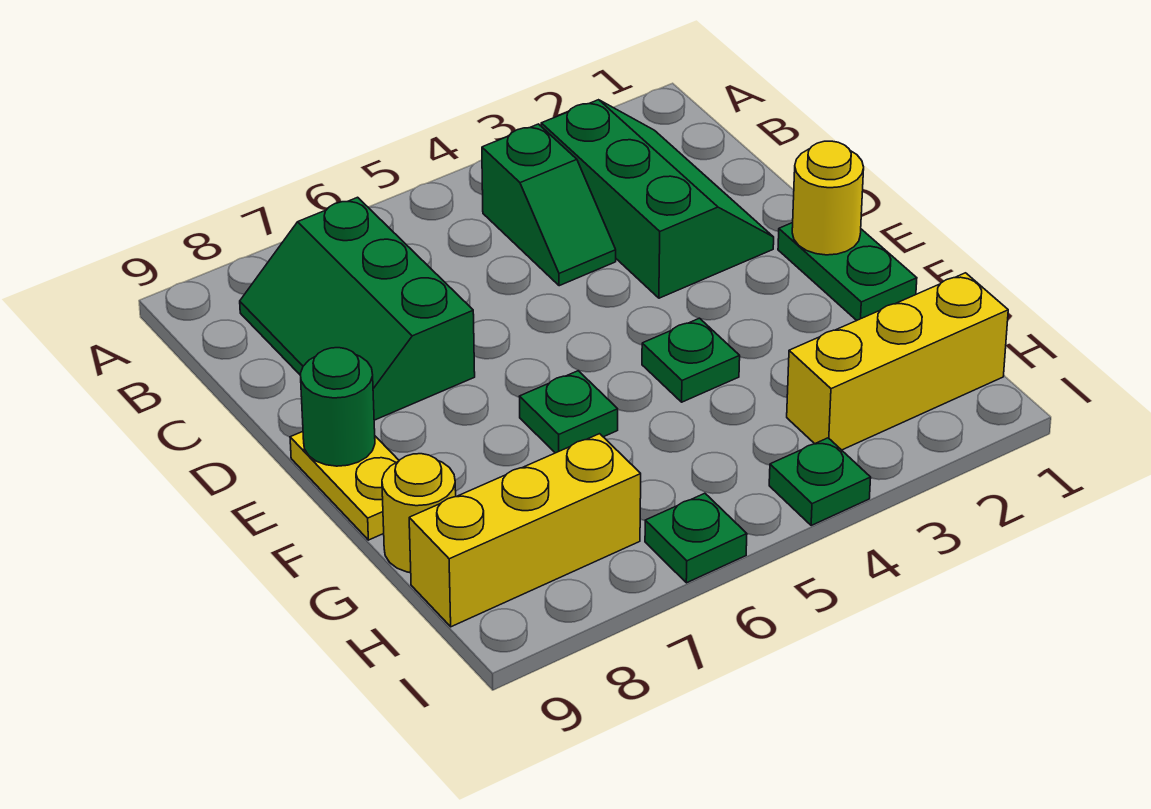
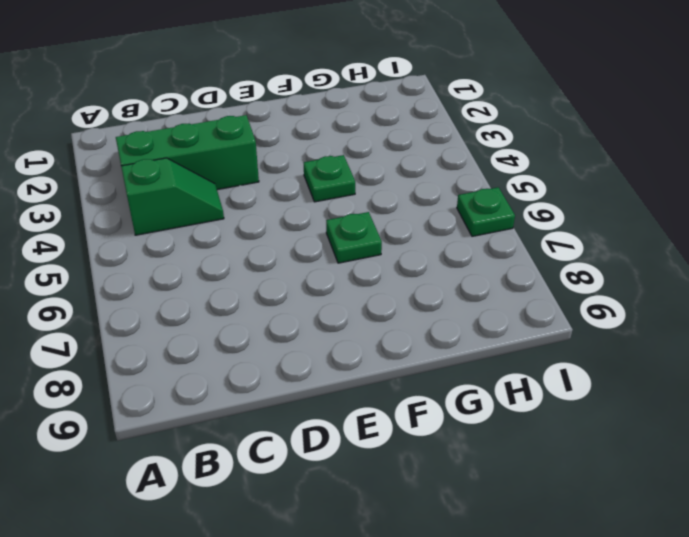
none -> green 2x3 slope [240,197,475,420]
none -> green 1x2 plate [778,223,917,320]
none -> yellow 1x2 plate [290,432,399,540]

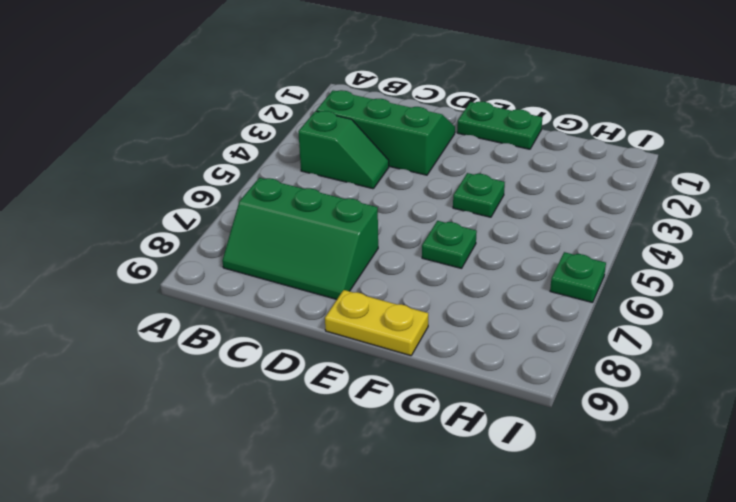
none -> yellow 1x1 round brick [382,454,456,573]
none -> yellow 1x3 brick [787,273,1008,450]
none -> yellow 1x3 brick [409,434,641,627]

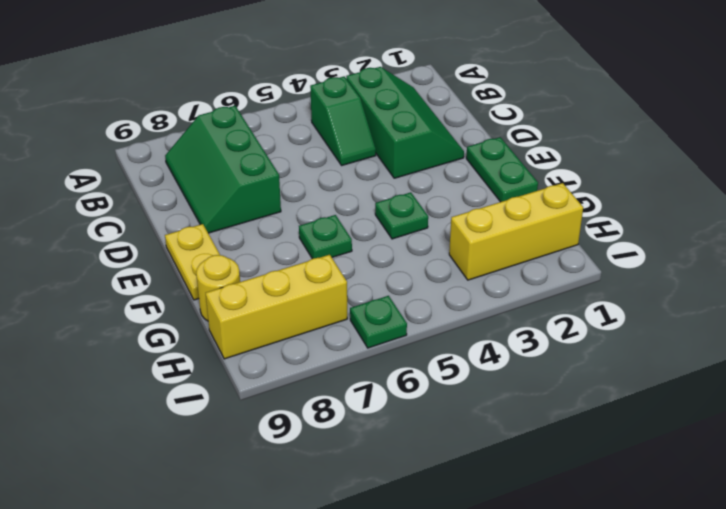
none -> green 1x1 plate [769,438,871,525]
none -> yellow 1x1 round brick [792,141,864,255]
none -> green 1x1 round brick [300,348,375,466]

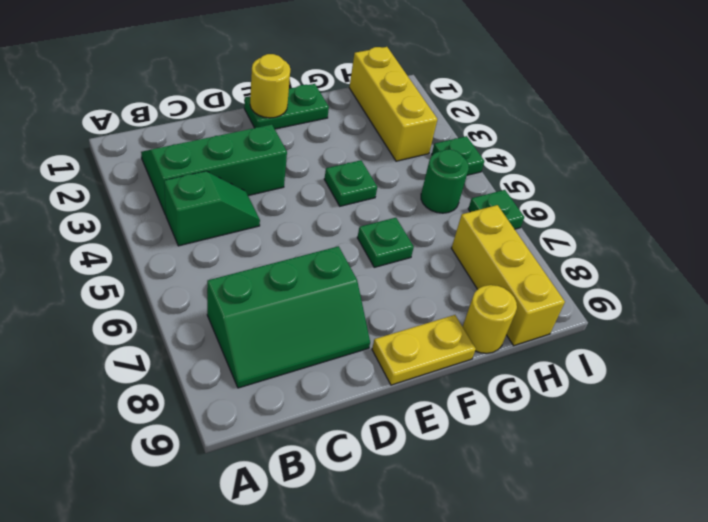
green 1x1 round brick [421,149,469,213] -> green 1x1 round brick moved to [300,348,375,466]

